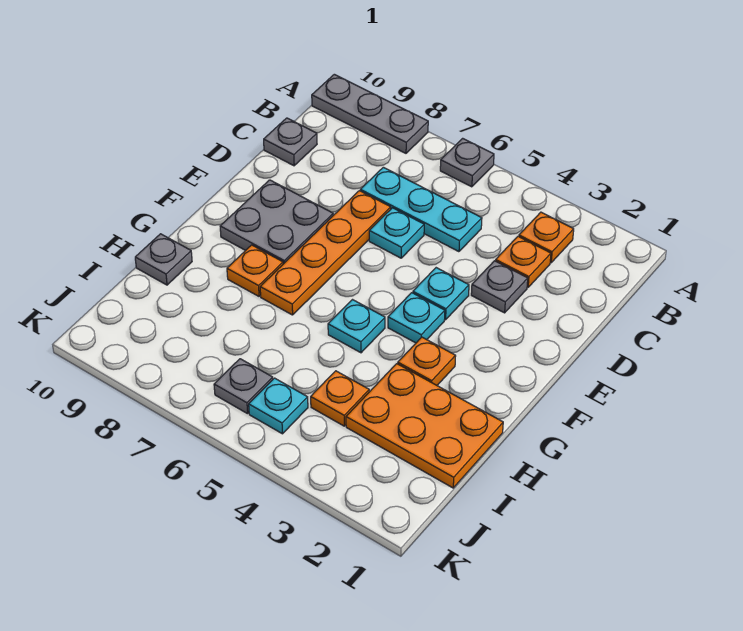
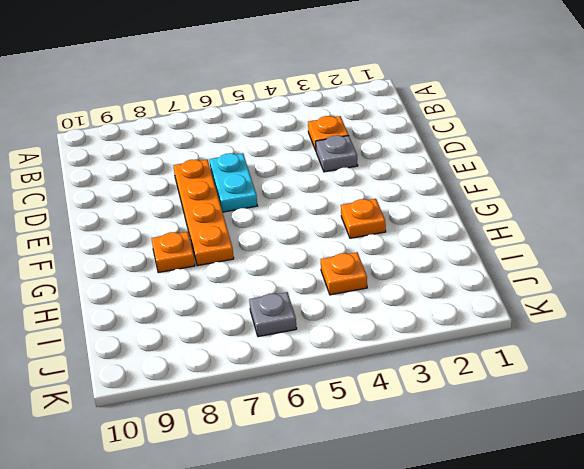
cyan 1x2 plate [209,153,257,212] -> cyan 1x1 plate [369,208,424,258]
none -> grey 1x1 plate [440,138,494,187]
none -> grey 1x3 plate [312,74,428,153]
none -> orange 1x1 plate [519,212,574,263]

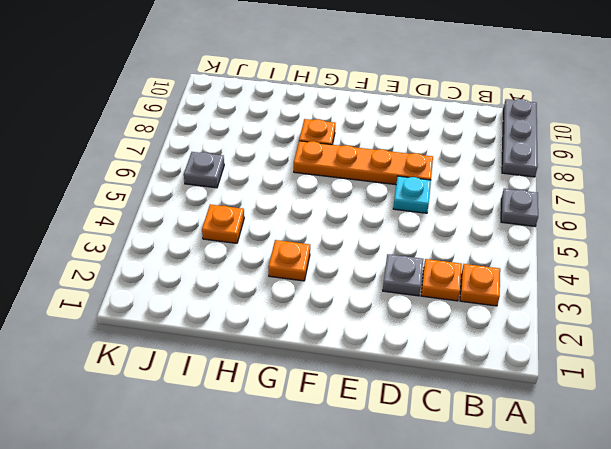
none -> cyan 1x3 plate [360,167,482,252]
none -> grey 1x1 plate [264,118,317,166]
none -> cyan 1x1 plate [413,268,469,320]

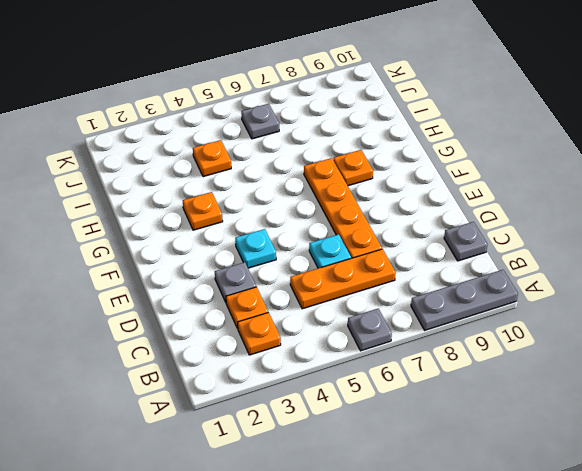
orange 1x3 plate [290,249,396,309] -> cyan 1x3 plate [360,167,482,252]
none -> grey 2x2 plate [220,180,333,264]
none -> cyan 1x1 plate [388,293,445,343]
none -> cyan 1x1 plate [328,300,385,353]

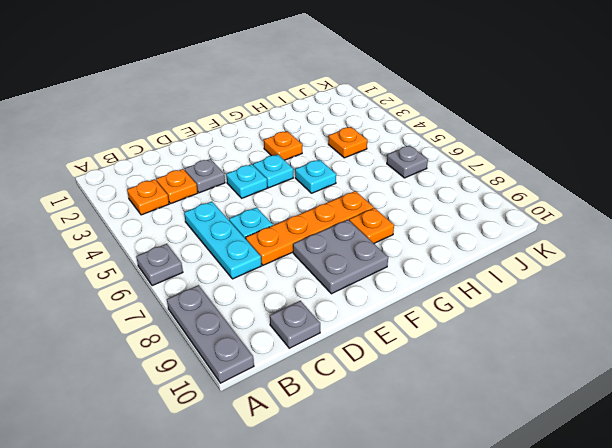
none -> orange 2x3 plate [346,364,503,488]
none -> grey 1x1 plate [135,234,192,285]
none -> cyan 1x1 plate [249,378,308,434]

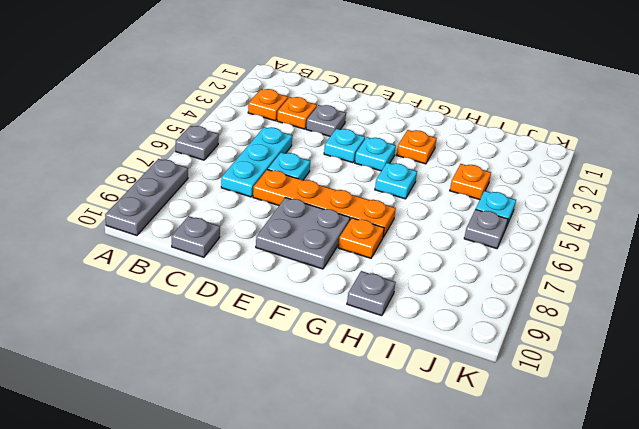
none -> orange 2x3 plate [346,364,503,488]

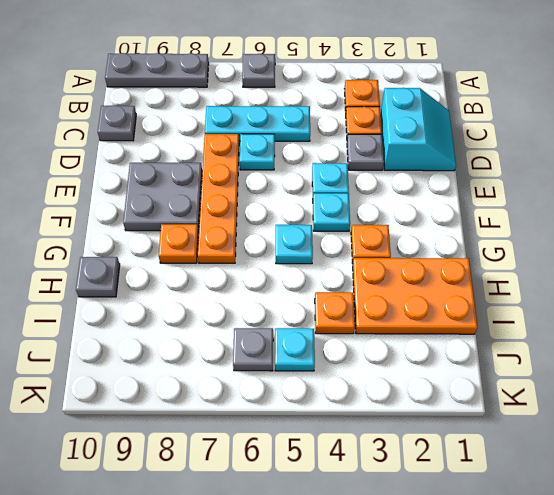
cyan 2x2 slope [381,88,456,171] -> none

